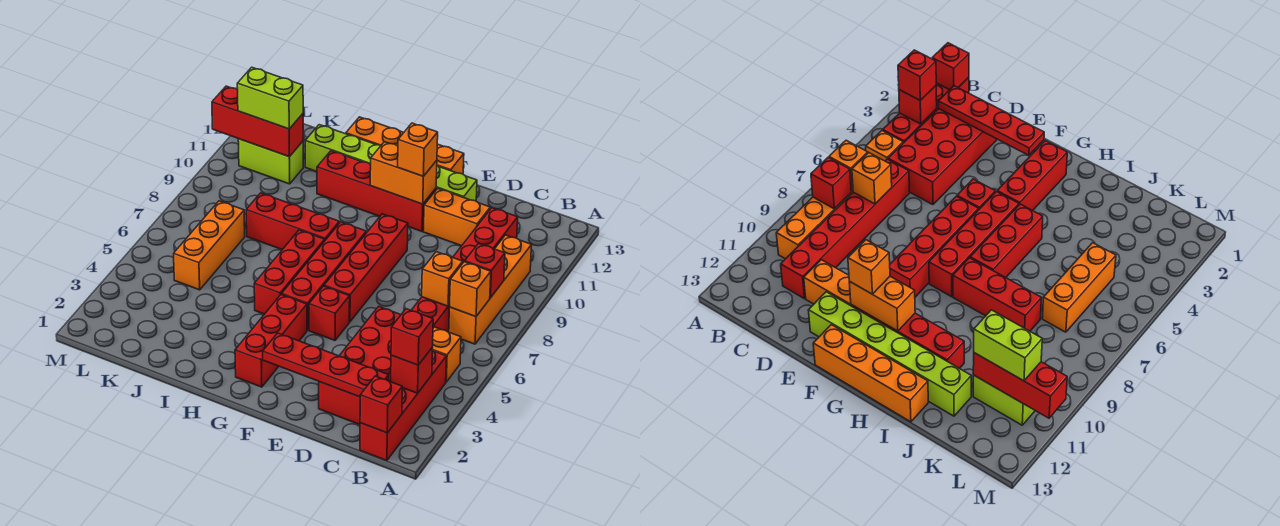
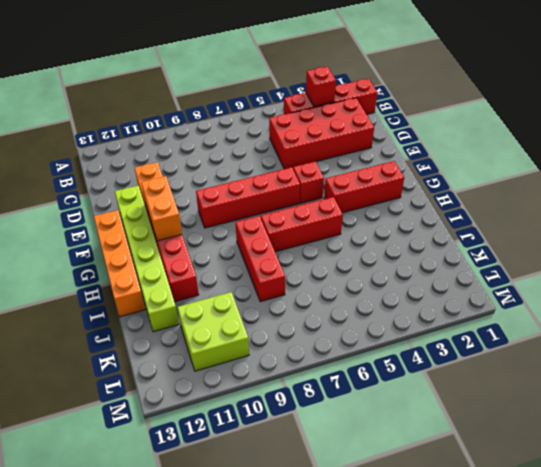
lime 2x2 brick [177,292,249,371] -> lime 1x2 brick [238,139,303,184]
none -> orange 1x1 brick [432,327,461,382]
none -> orange 1x4 brick [449,235,532,344]
none -> red 1x6 brick [411,208,518,332]

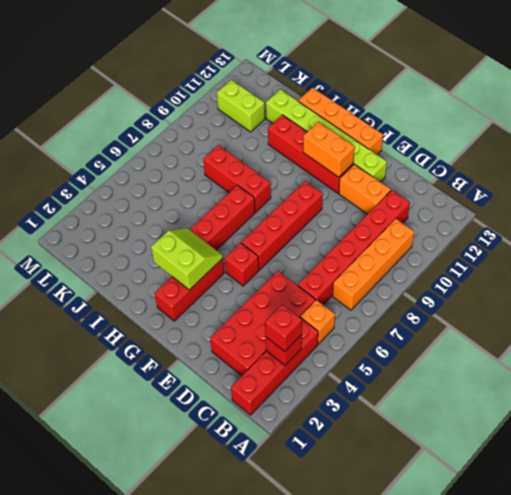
lime 2x2 slope [151,228,223,290] -> none
none -> red 1x4 brick [282,222,366,330]
none -> orange 1x3 brick [174,201,245,290]
none -> red 1x1 brick [360,376,402,433]

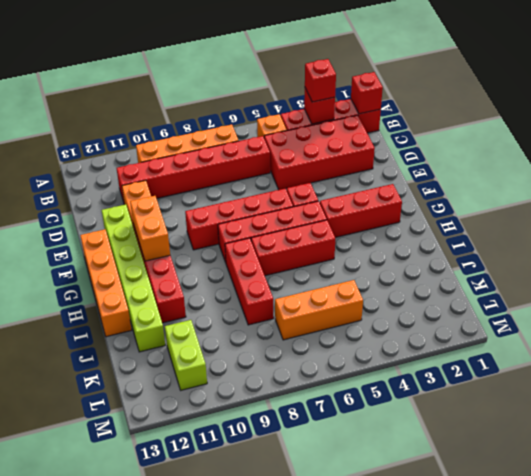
none -> orange 1x1 brick [450,262,491,317]
none -> red 1x1 brick [465,243,505,298]
none -> red 1x4 plate [263,333,389,397]

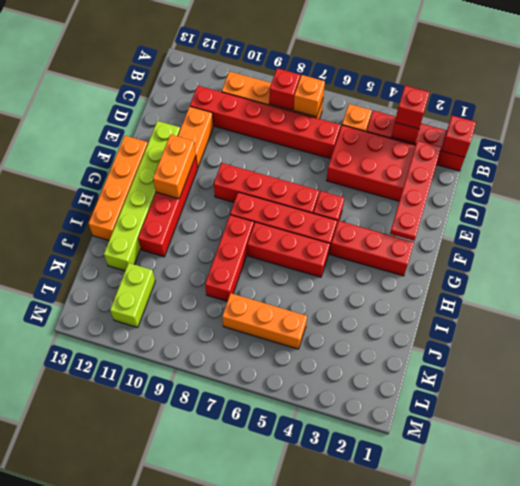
none -> orange 1x1 brick [422,252,463,306]
none -> red 1x3 brick [212,86,303,157]
none -> orange 1x1 brick [398,123,438,176]

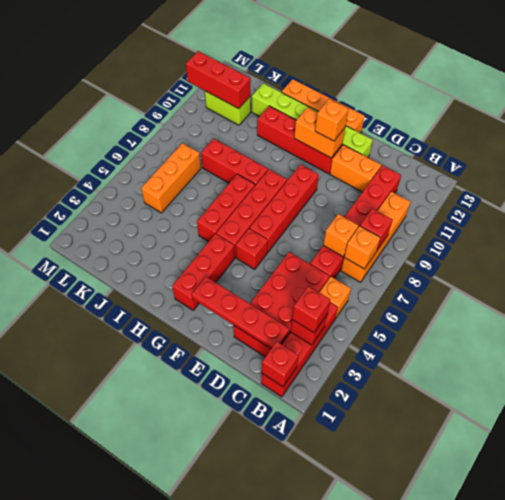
none -> lime 1x2 brick [237,67,303,129]

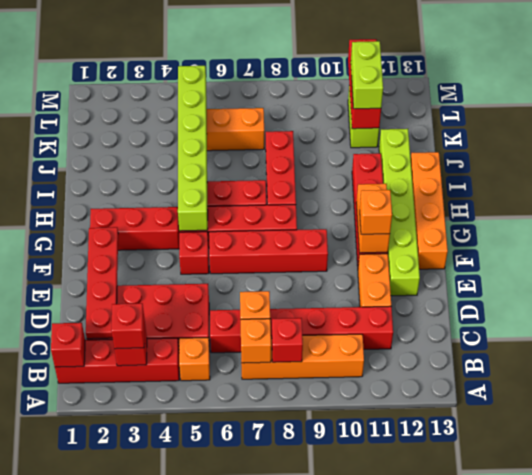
lime 1x6 brick [178,66,208,231] -> none

